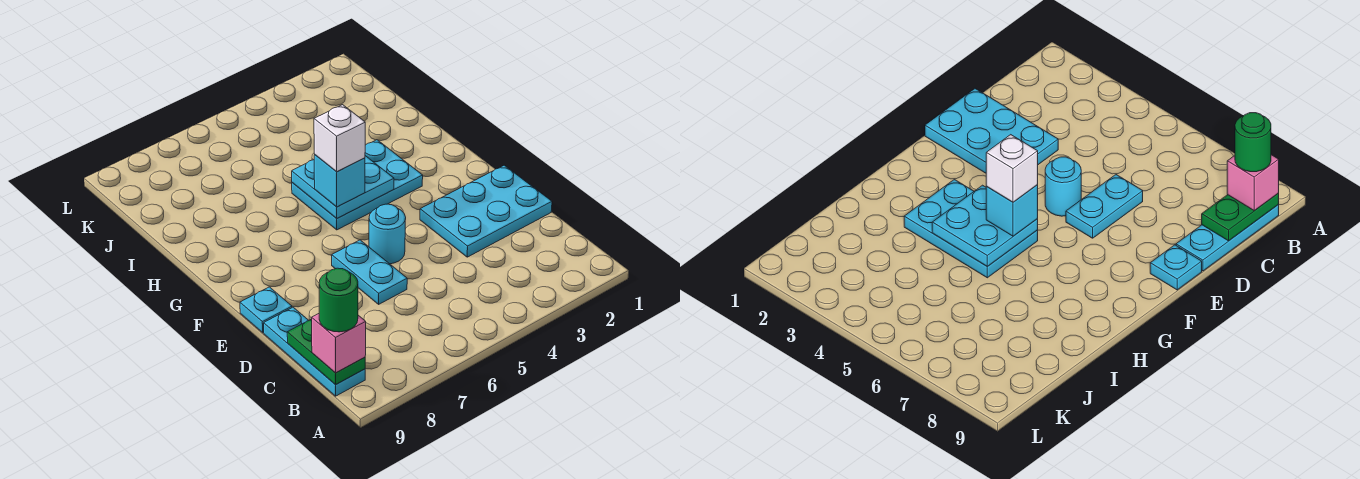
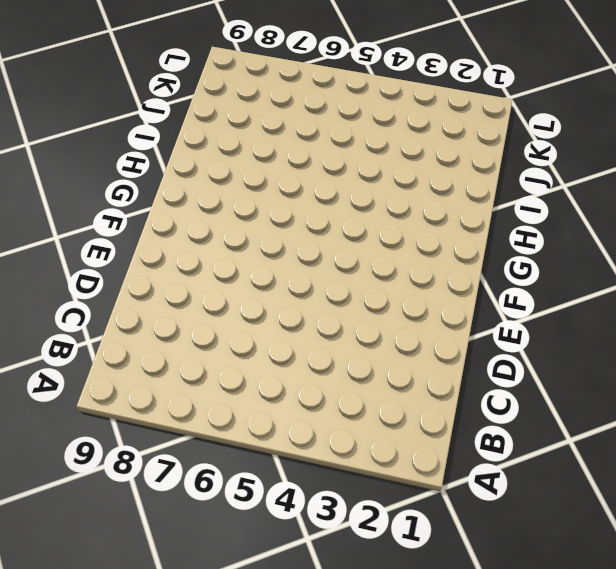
none -> cyan 1x3 plate [264,307,365,396]
none -> cyan 2x3 plate [420,165,552,257]
none -> cyan 1x2 plate [332,240,407,304]

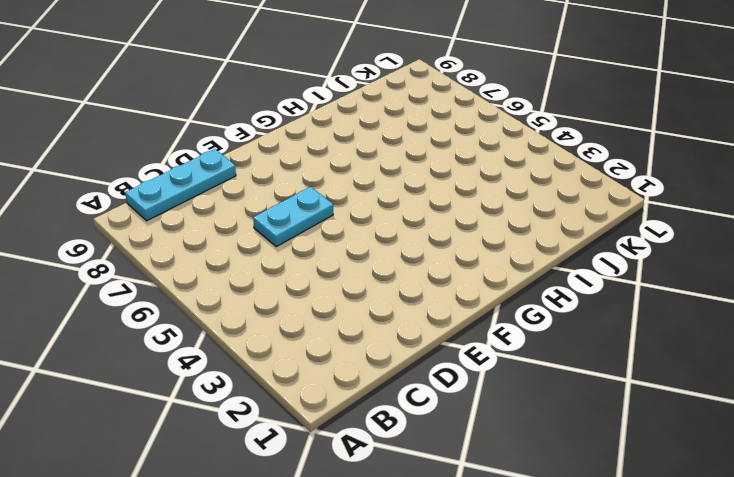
none -> cyan 2x3 plate [420,165,552,257]
none -> cyan 1x1 round brick [369,204,406,264]
none -> cyan 1x1 plate [240,287,292,333]

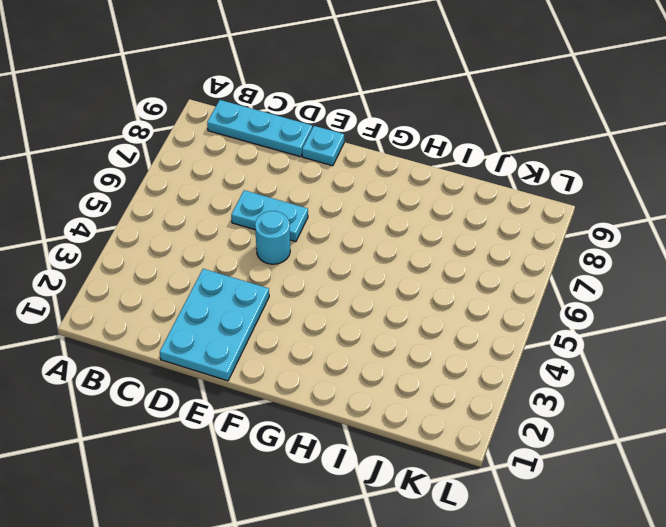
none -> cyan 2x3 plate [292,140,423,230]
none -> green 1x2 plate [287,319,365,385]
none -> cyan 2x2 plate [292,156,394,218]

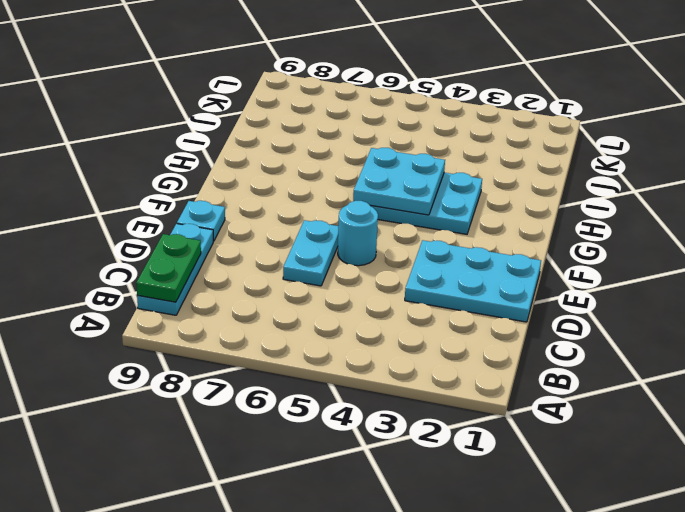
none -> pink 1x1 brick [312,314,366,373]
none -> cyan 1x1 brick [314,155,365,207]
none -> green 1x1 round brick [319,268,358,332]

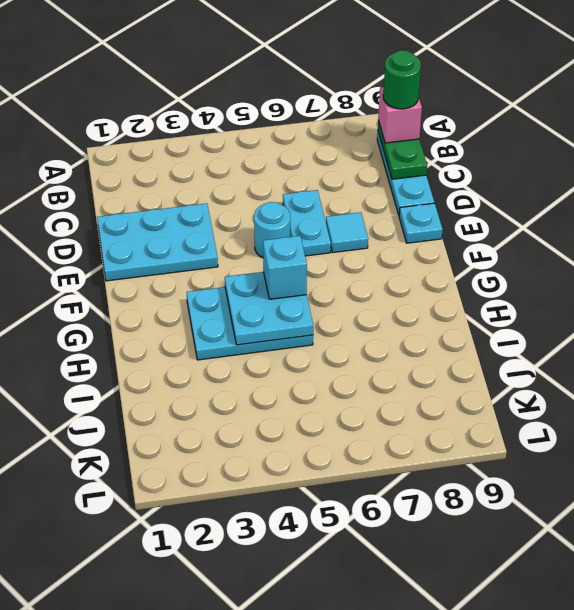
cyan 1x1 tile [326,212,368,253] -> none
none -> white 1x1 brick [314,105,365,172]

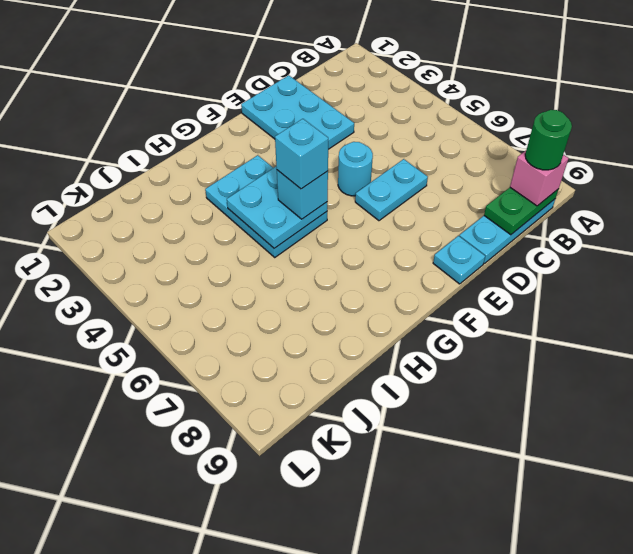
cyan 1x1 brick [275,119,328,189] -> white 1x1 brick [314,105,365,172]

